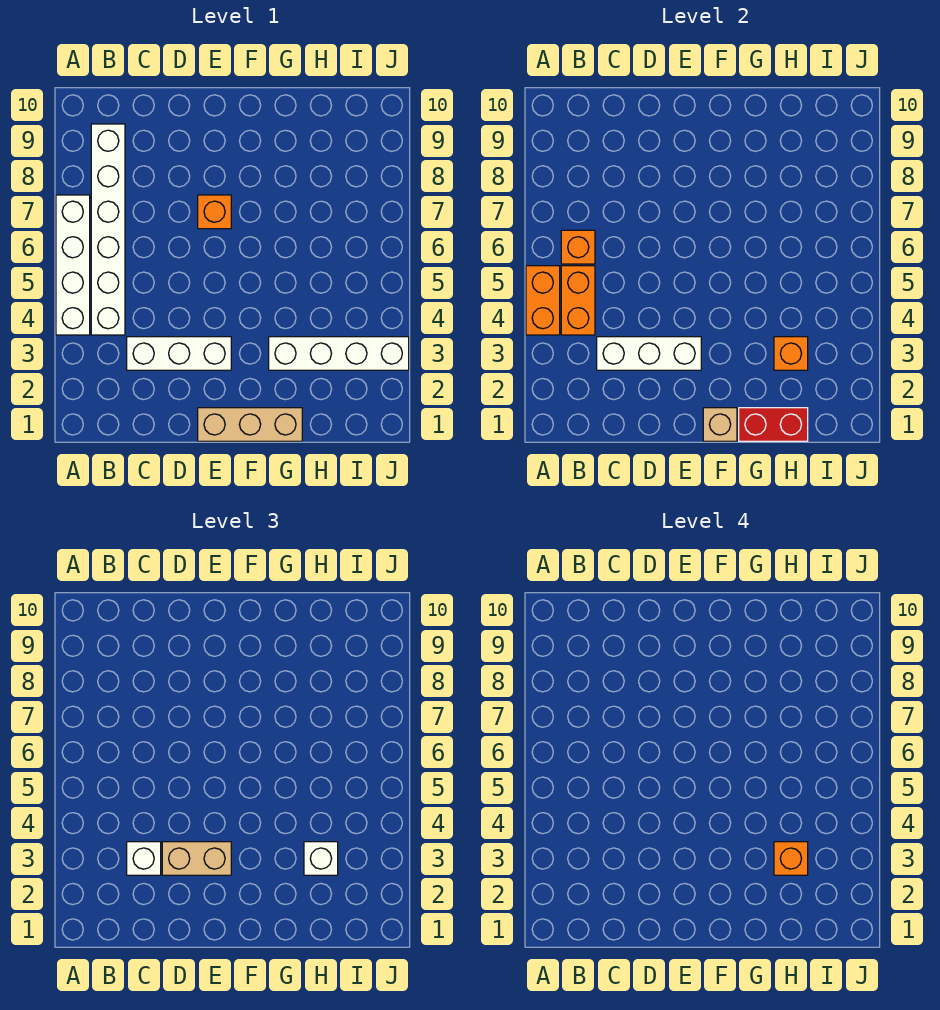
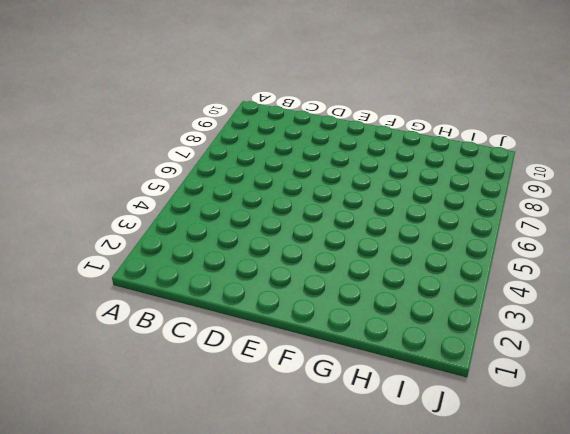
none -> white 1x4 brick [56,195,90,335]
none -> white 1x6 brick [91,124,125,335]
none -> white 1x3 brick [127,337,231,370]

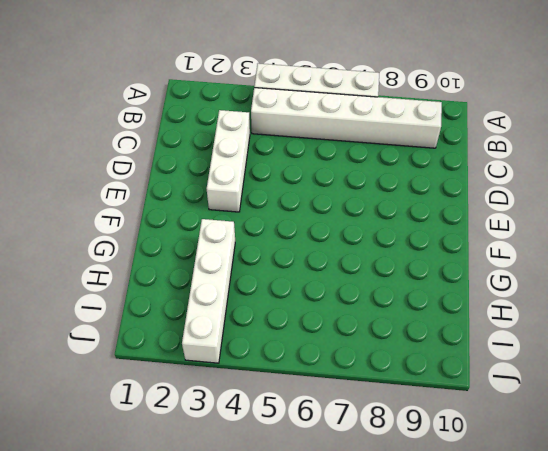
none -> tan 1x3 brick [198,408,302,441]
none -> orange 1x1 brick [198,195,231,229]
none -> orange 1x2 brick [526,266,560,335]

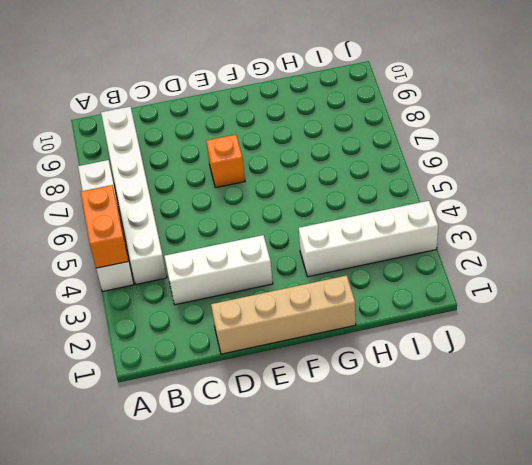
tan 1x4 brick [211,276,356,354] -> tan 1x3 brick [198,408,302,441]
none -> orange 1x2 brick [561,266,595,335]
none -> orange 1x1 brick [561,230,595,264]
none -> white 1x3 brick [597,337,701,370]

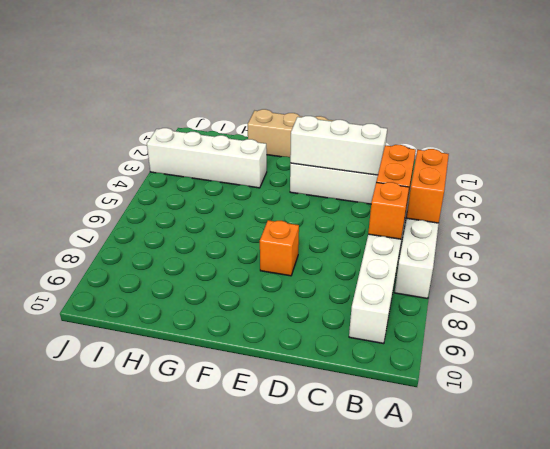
none -> tan 1x1 brick [703,408,737,441]
none -> red 1x2 brick [739,408,808,441]
none -> orange 1x1 brick [774,337,808,370]

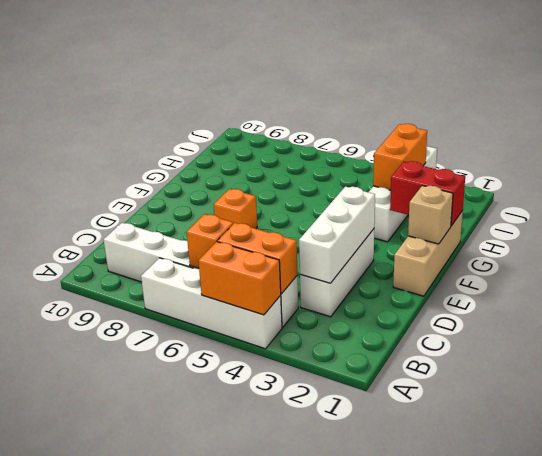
red 1x2 brick [390,161,465,226] -> red 1x2 brick turned to [739,408,808,441]
orange 1x2 brick [373,124,427,190] -> orange 1x1 brick [774,337,808,370]
none -> white 1x1 brick [127,842,161,875]
none -> tan 1x2 brick [162,842,231,875]
none -> white 1x1 brick [304,842,338,875]

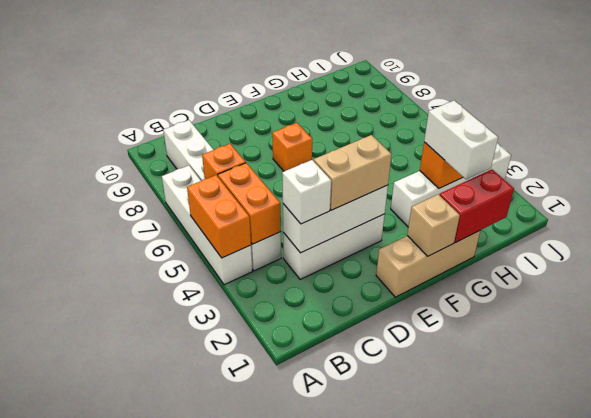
white 1x2 brick [424,101,498,179] -> white 1x1 brick [304,842,338,875]
none -> orange 1x1 brick [774,842,808,875]

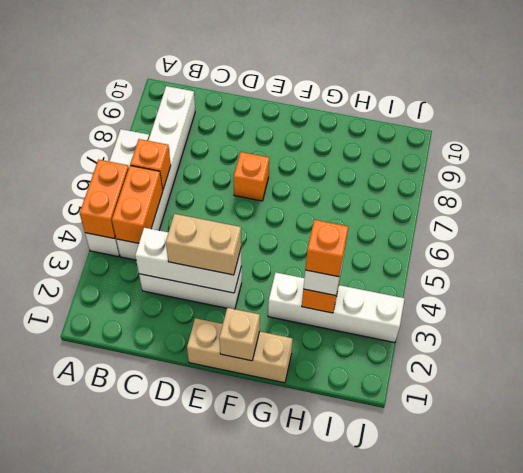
none -> red 1x2 brick [739,408,808,441]
none -> white 1x1 brick [127,842,161,875]

